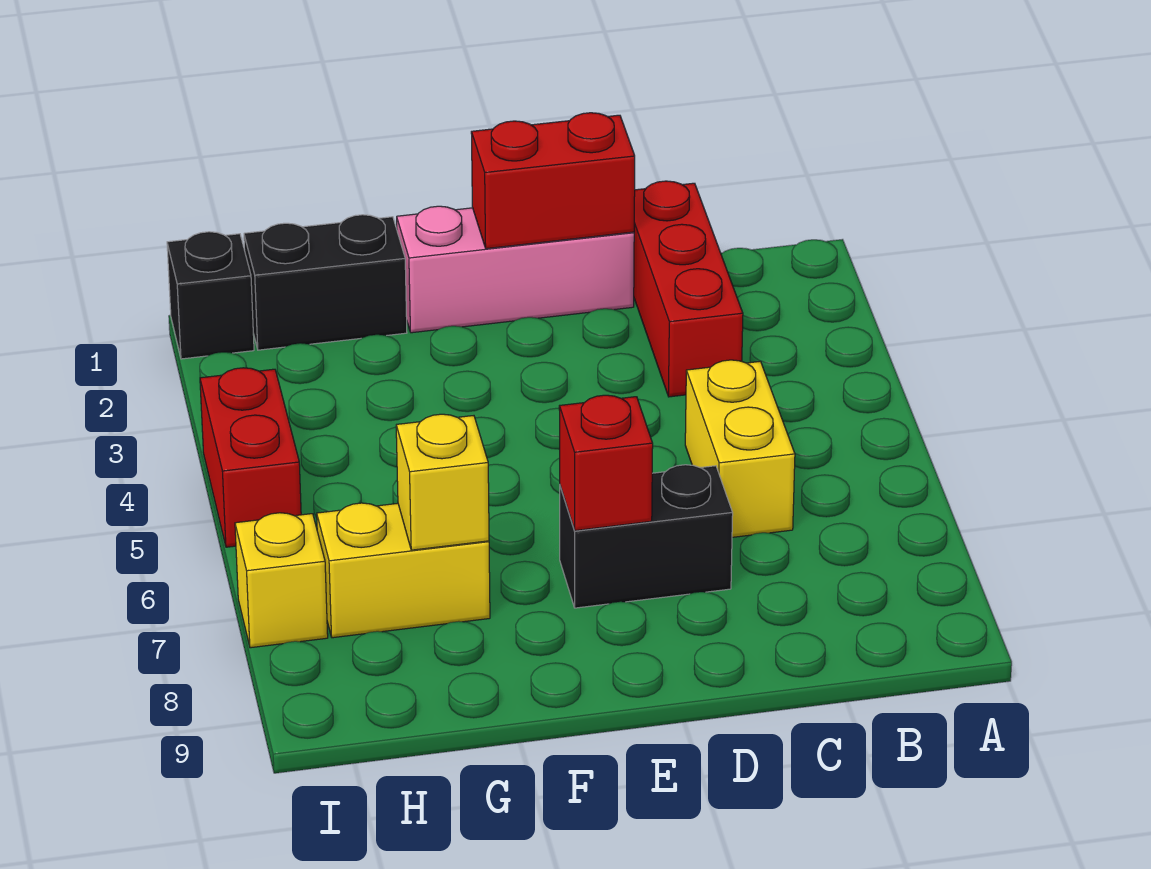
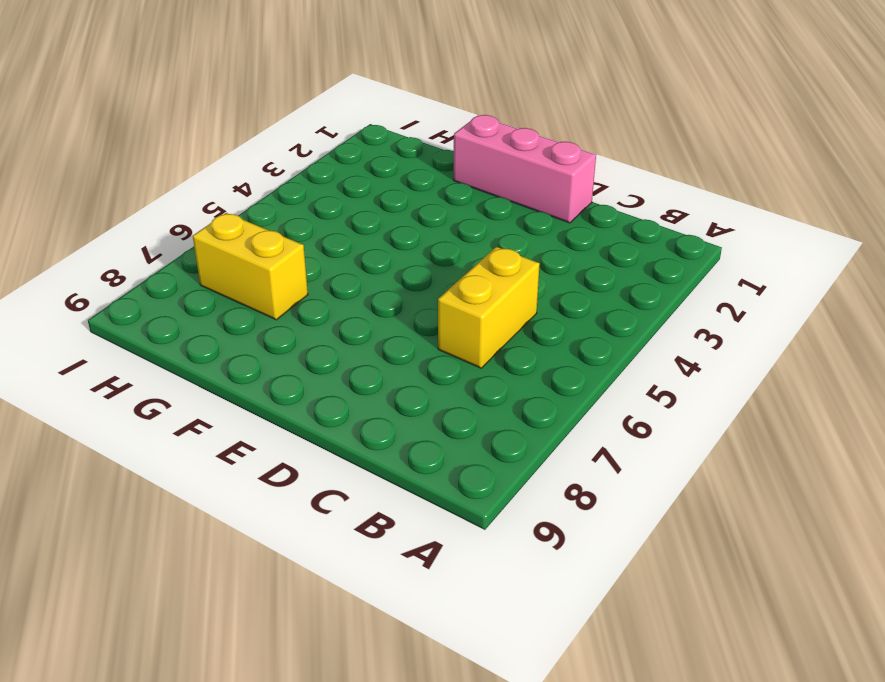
none -> red 1x3 brick [634,181,743,397]
none -> black 1x2 brick [560,465,733,608]
none -> black 1x2 brick [244,215,407,350]

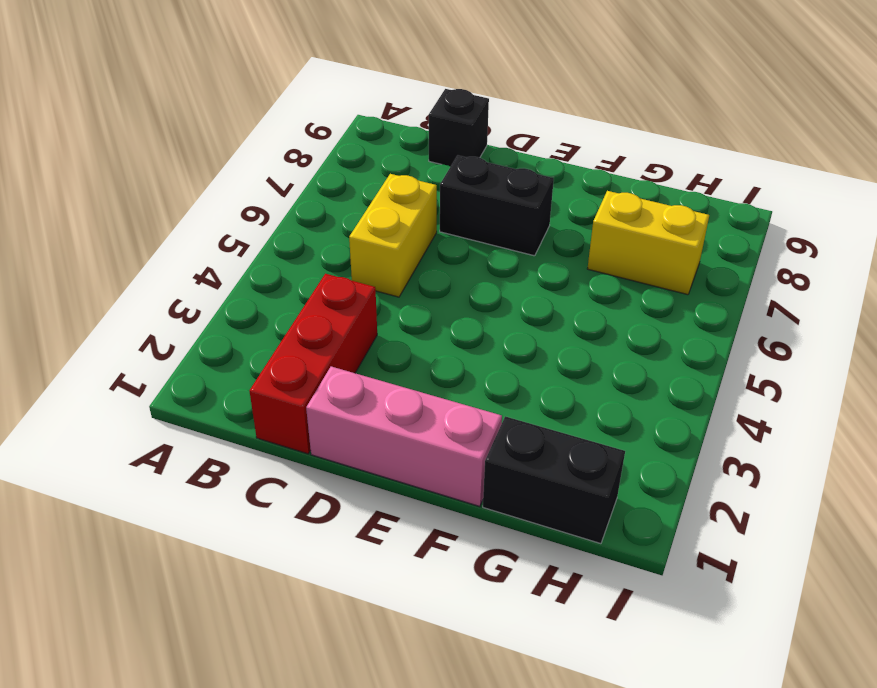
black 1x1 brick [429,89,489,167] -> black 1x1 brick moved to [167,232,254,359]
none -> red 1x2 brick [200,368,301,547]
none -> yellow 1x1 brick [235,513,328,648]
none -> red 1x2 brick [471,113,635,249]

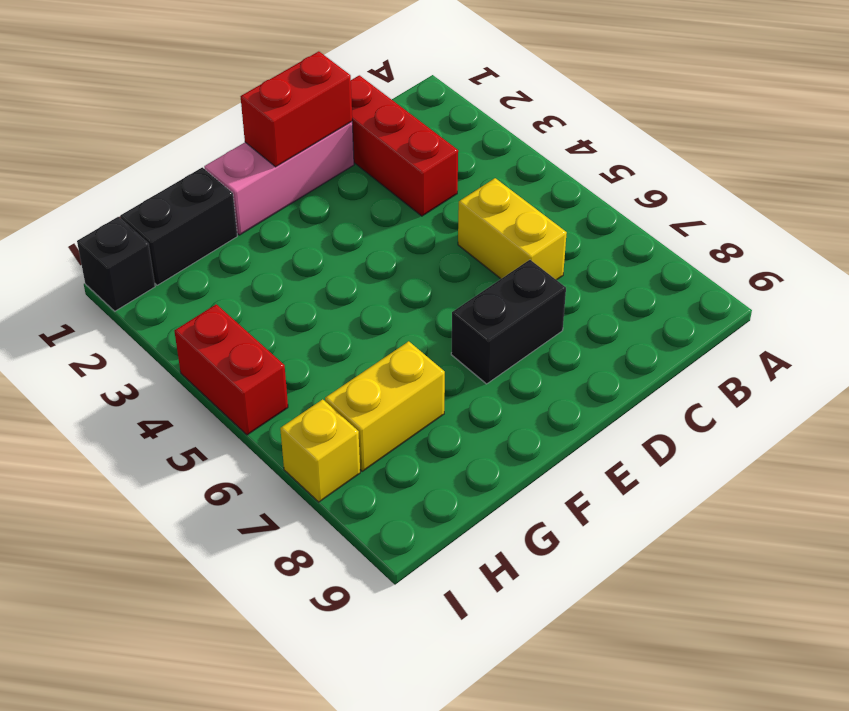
none -> red 1x1 brick [559,395,653,531]
none -> yellow 1x1 brick [396,414,489,550]

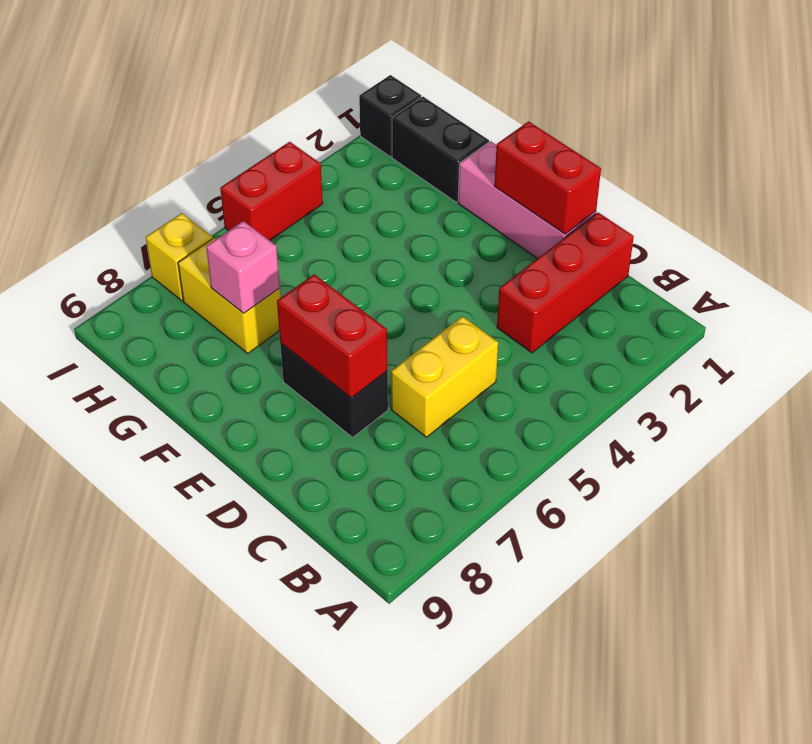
red 1x2 brick [277,274,387,398] -> red 1x1 brick [559,395,653,531]
pink 1x1 brick [206,221,280,313] -> yellow 1x1 brick [396,414,489,550]

